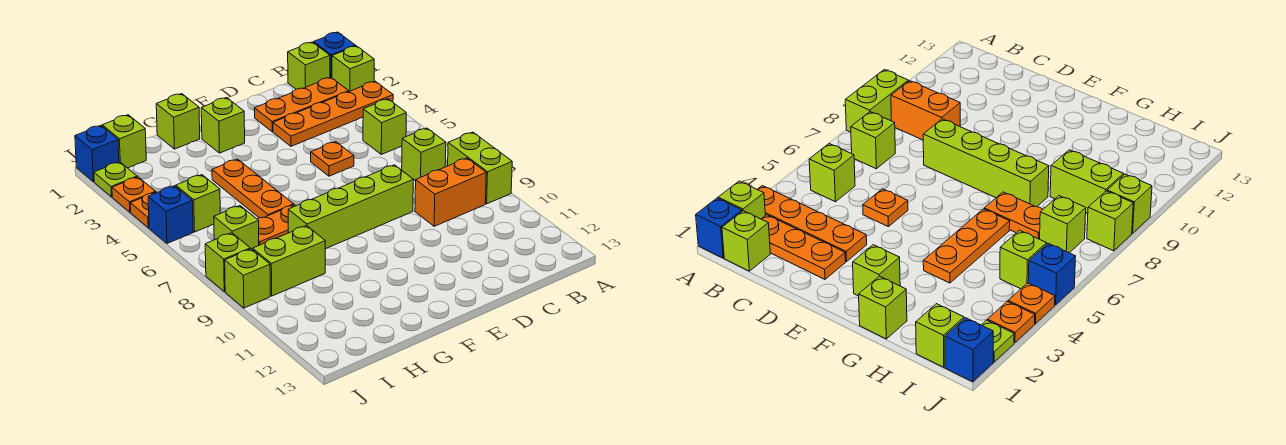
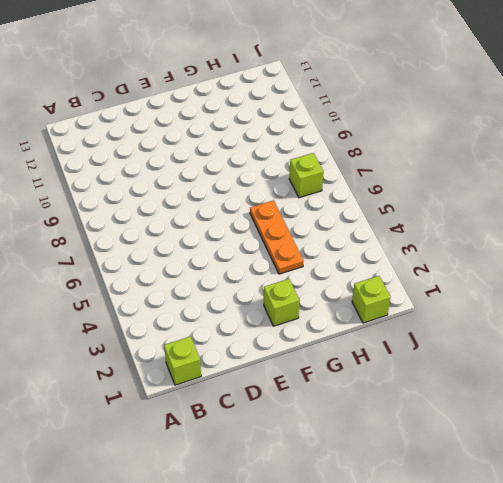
none -> blue 1x1 brick [313,32,356,78]
none -> lime 1x1 brick [332,46,374,91]
none -> orange 1x4 plate [273,81,393,146]

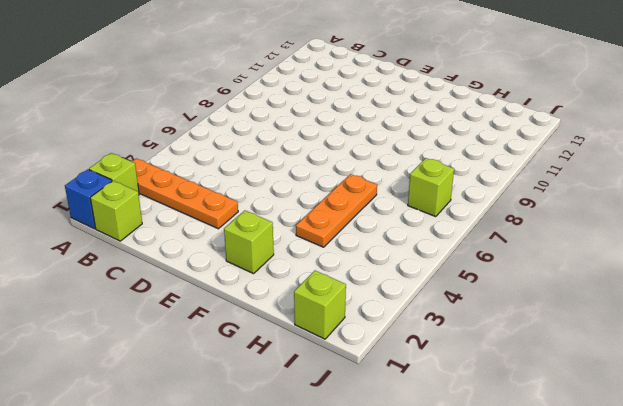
none -> lime 1x2 brick [448,132,512,204]
none -> orange 1x3 plate [254,77,349,132]
none -> lime 1x1 brick [363,99,406,154]

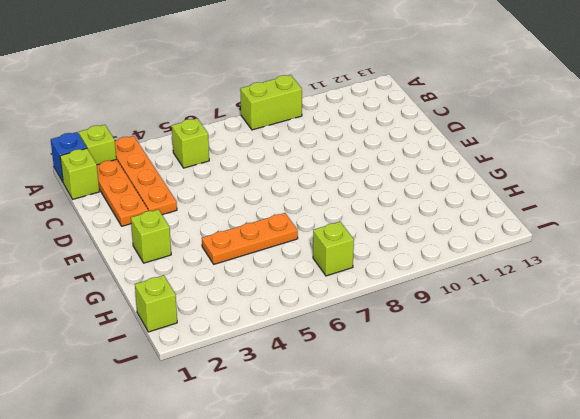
none -> lime 1x1 brick [402,128,446,181]
none -> orange 1x2 brick [415,158,486,226]
none -> orange 1x1 plate [311,142,354,176]

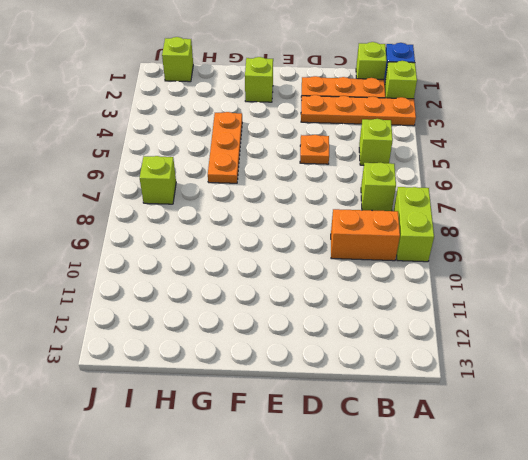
none -> lime 1x4 brick [288,165,413,249]
none -> lime 1x1 brick [156,94,200,149]
none -> orange 1x2 plate [257,205,296,245]

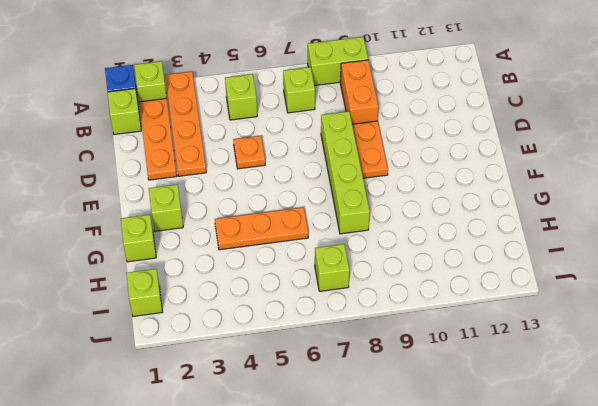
orange 1x2 plate [352,121,388,178] -> orange 1x2 plate moved to [257,205,296,245]
none -> lime 1x2 brick [253,226,325,296]
none -> lime 1x1 brick [176,175,220,232]
none -> blue 1x1 brick [75,125,119,182]

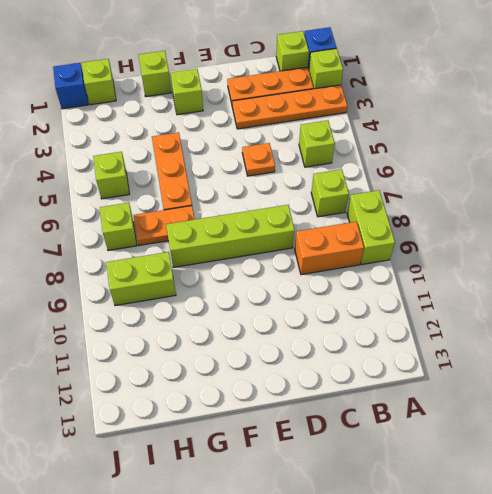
none -> lime 1x1 plate [94,162,137,197]
none -> orange 1x1 plate [112,177,156,212]
none -> orange 1x1 plate [130,192,157,228]

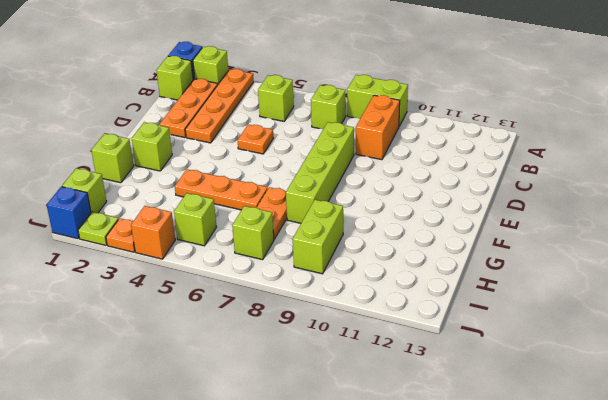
orange 1x1 brick [131,206,175,259] -> orange 1x1 plate [130,192,157,228]
none -> blue 1x1 brick [148,186,193,243]
none -> lime 1x1 brick [205,233,250,292]
none -> lime 1x1 brick [225,249,270,308]

